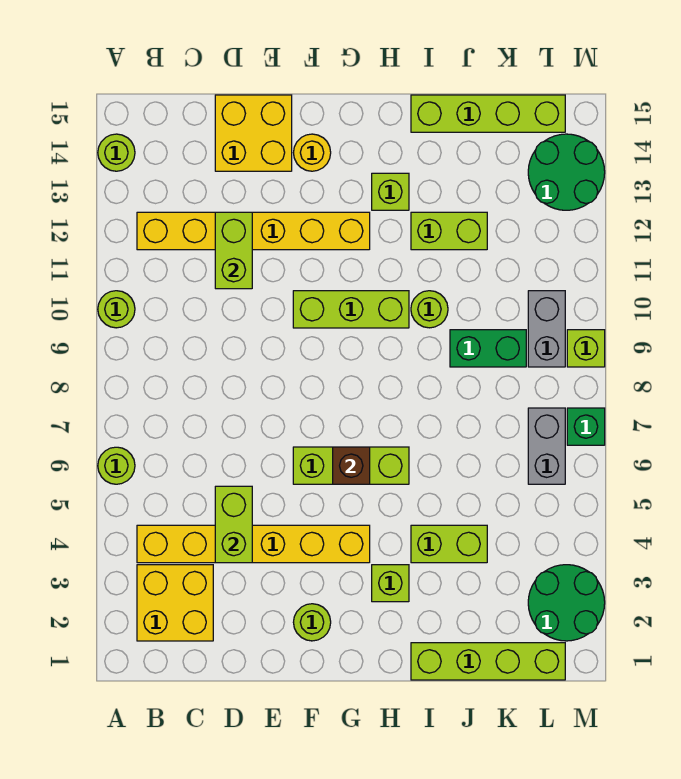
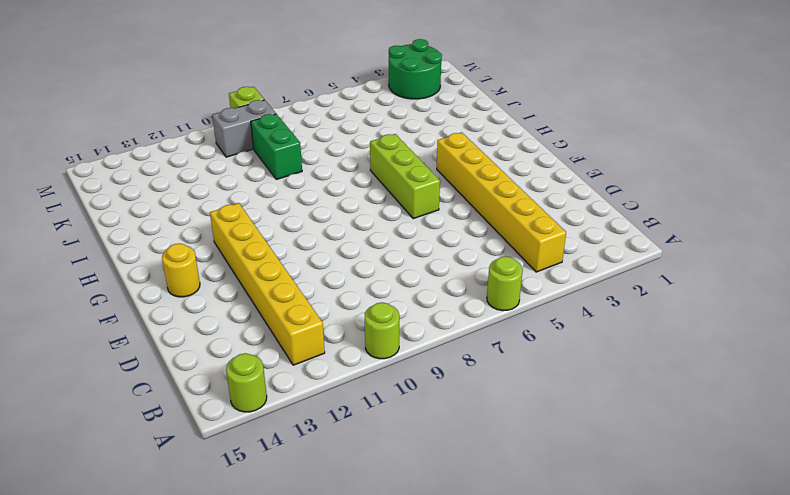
none -> yellow 2x2 brick [137,565,213,641]
none -> yellow 2x2 brick [215,95,292,171]
none -> lime 1x1 round brick [293,604,331,641]

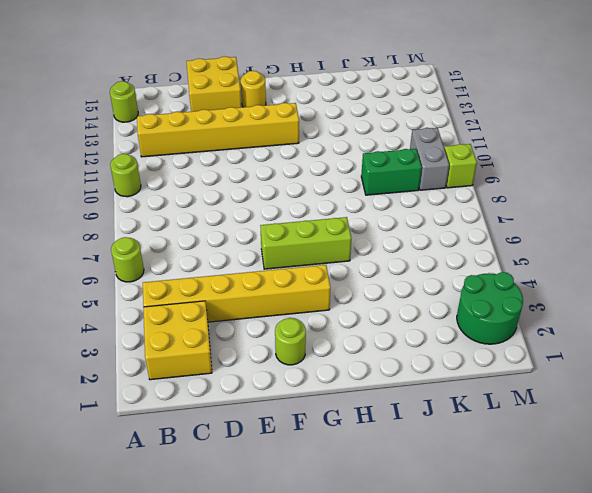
none -> lime 1x3 brick [293,291,409,328]
none -> lime 1x1 brick [372,565,409,602]
none -> lime 1x1 brick [372,173,409,210]

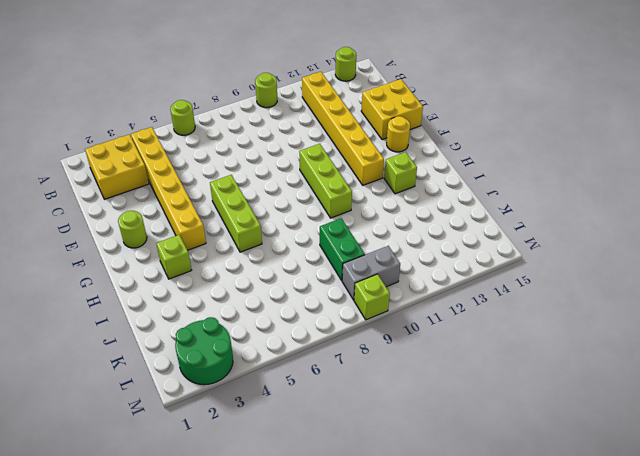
none -> lime 1x4 brick [411,643,565,680]
none -> lime 1x2 brick [411,525,487,563]
none -> lime 1x1 round brick [411,291,448,328]

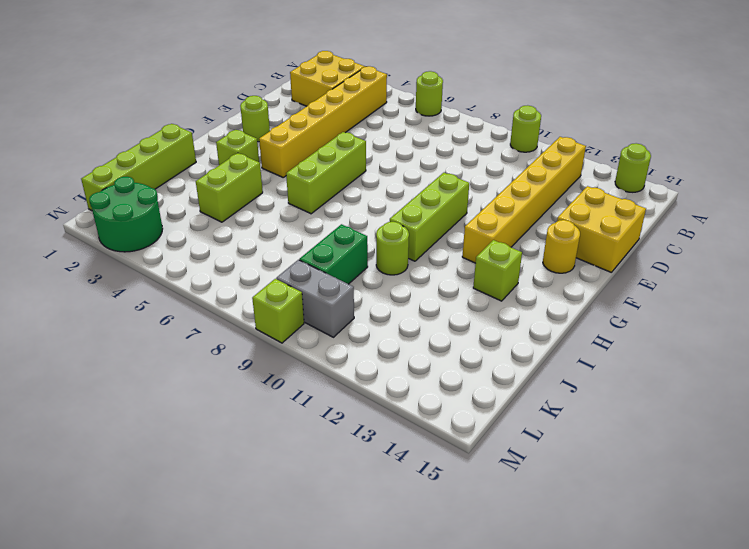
none -> lime 1x2 brick [411,212,487,250]
none -> lime 1x4 brick [411,95,565,132]
none -> grey 1x2 brick [528,408,565,484]

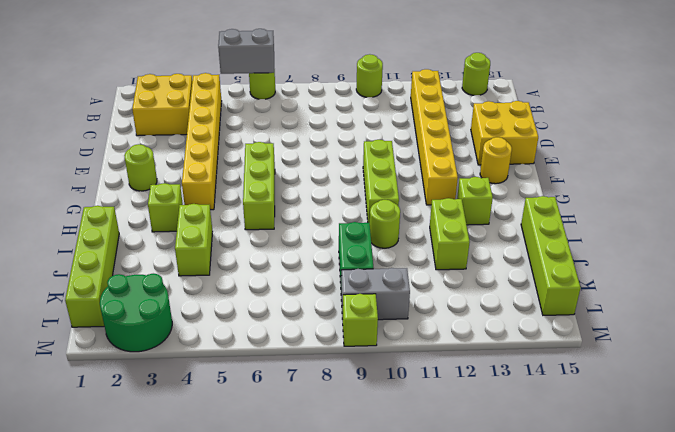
grey 1x2 brick [218,29,274,74] -> grey 1x2 brick moved to [528,408,565,484]
none -> green 2x2 round brick [528,134,605,210]
none -> green 1x1 brick [567,408,605,445]
none -> lime 1x2 brick [215,486,252,563]

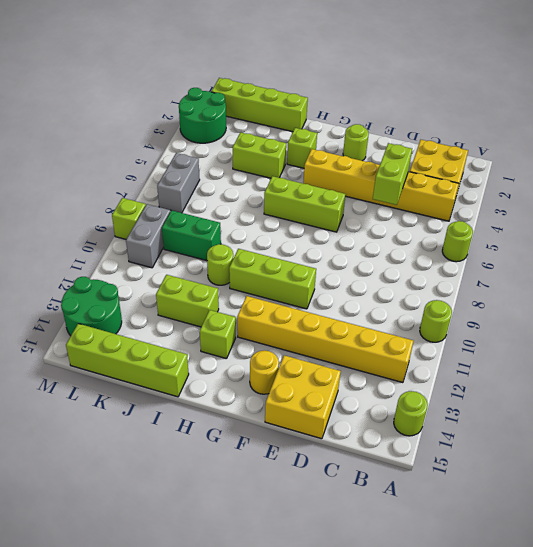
none -> green 1x1 brick [567,408,605,445]
none -> lime 1x2 brick [215,212,252,289]
none -> brown 1x1 brick [333,447,370,484]

